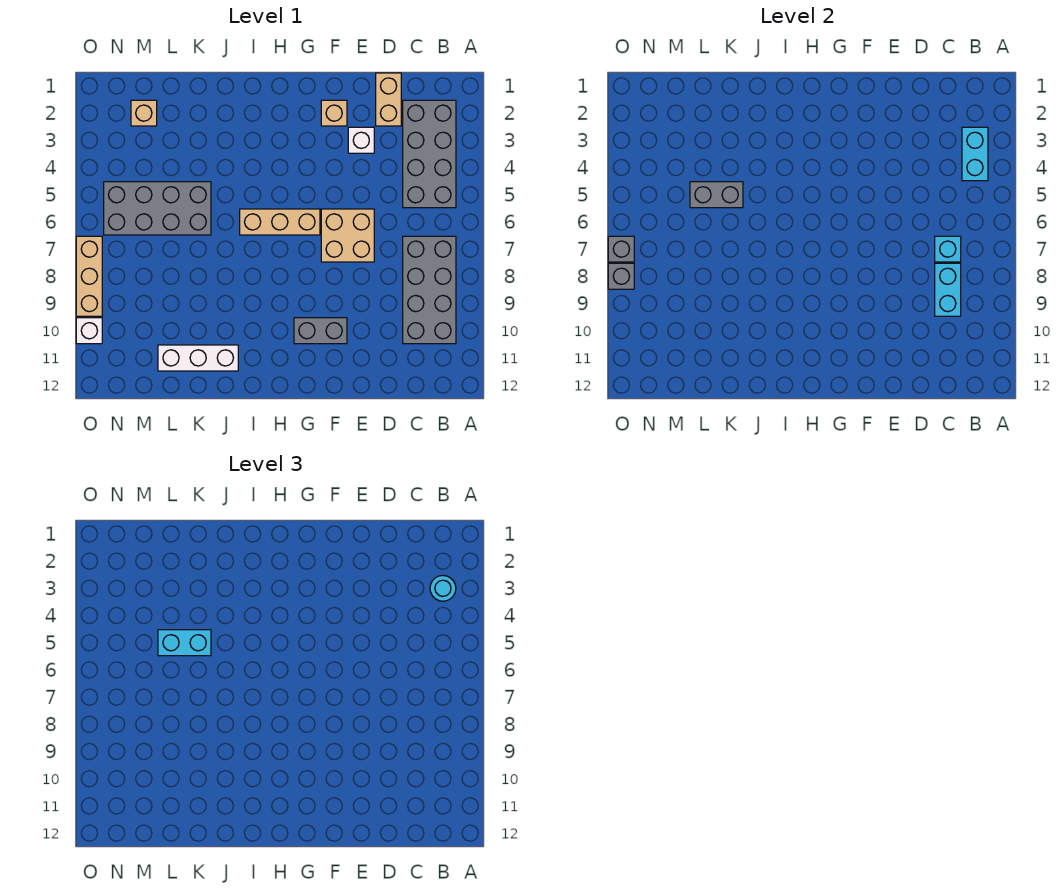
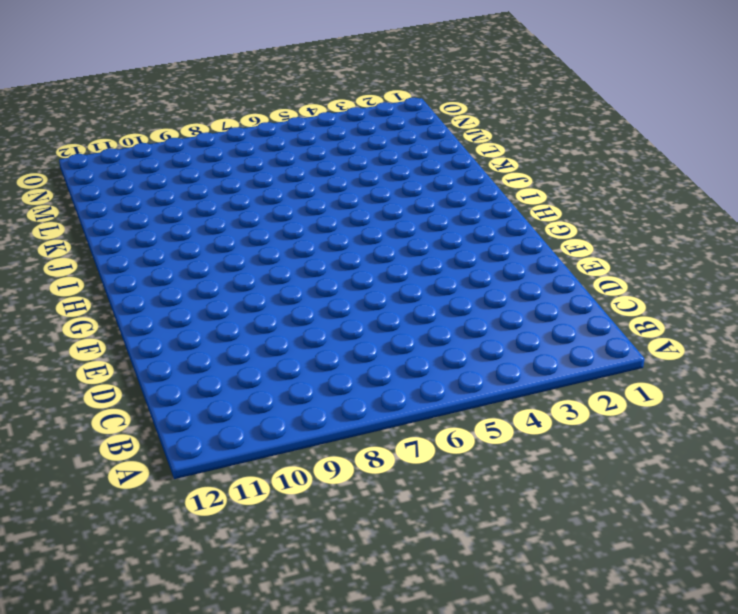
none -> grey 2x4 brick [403,100,456,208]
none -> grey 2x4 brick [403,236,456,344]
none -> tan 1x2 brick [376,73,401,126]

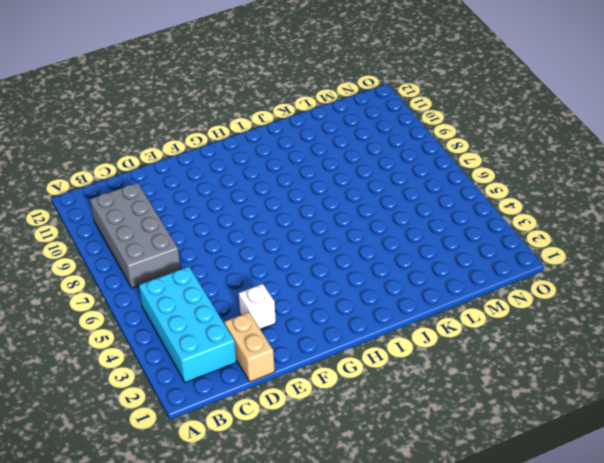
cyan 2x4 brick [139,267,236,383] -> grey 2x4 brick [403,100,456,208]
none -> tan 2x2 brick [321,209,374,262]
none -> tan 1x1 brick [321,100,347,126]
none -> grey 1x2 brick [294,318,347,344]

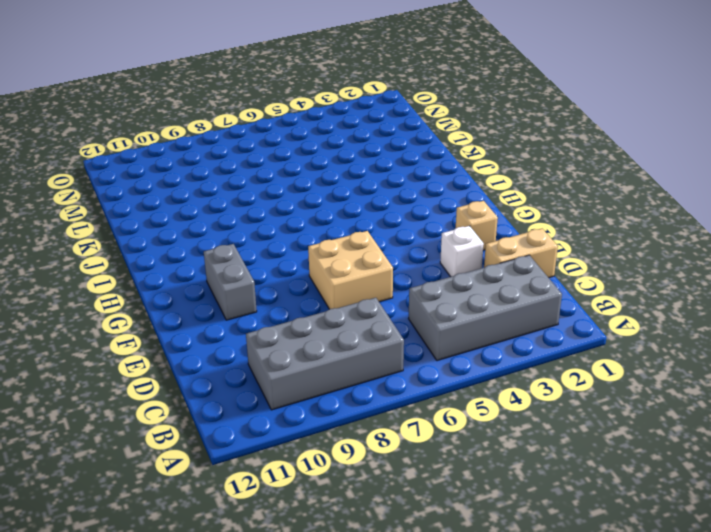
none -> tan 1x3 brick [240,209,320,235]
none -> white 1x3 brick [158,345,238,371]
none -> grey 2x4 brick [104,182,211,235]

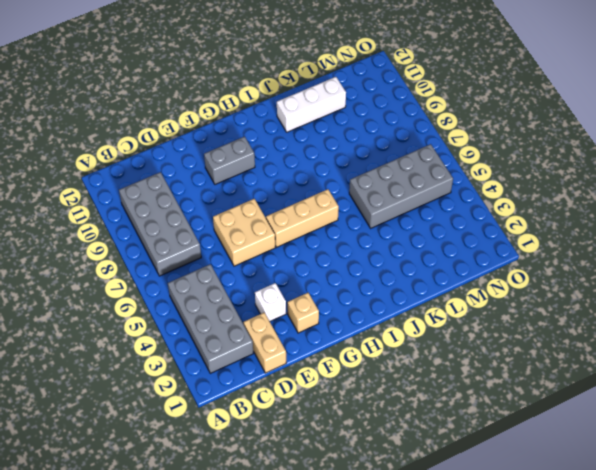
none -> tan 1x1 brick [131,100,157,126]
none -> tan 1x3 brick [76,236,102,316]
none -> white 1x1 brick [76,318,102,344]

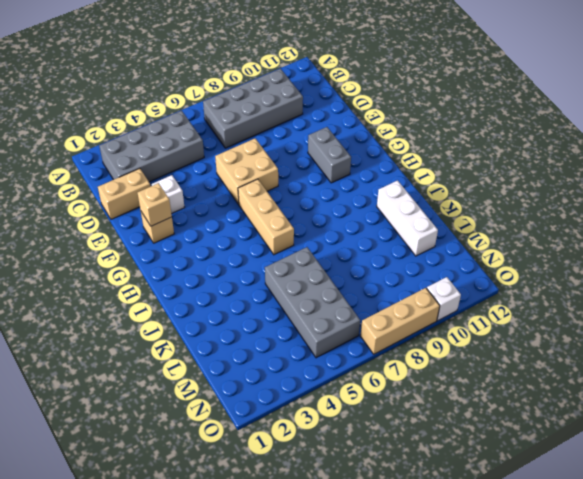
tan 1x1 brick [138,183,172,226] -> tan 1x1 brick moved to [131,100,157,126]
none -> cyan 1x2 brick [962,127,988,181]
none -> cyan 1x1 brick [935,236,961,262]
none -> cyan 1x2 brick [935,263,961,316]

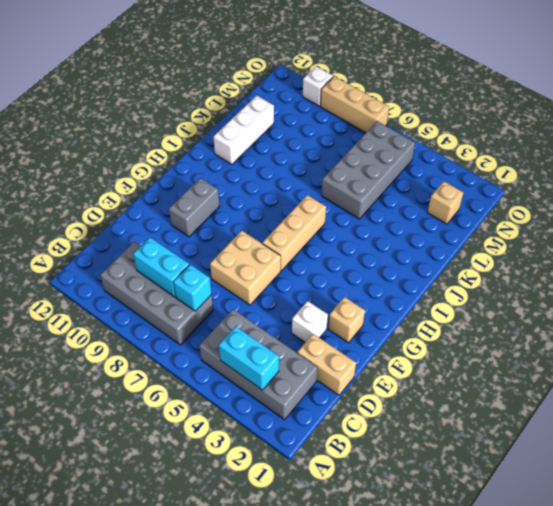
none -> grey 1x2 brick [690,182,743,208]
none -> grey 1x1 brick [608,236,634,262]
none -> grey 1x1 brick [608,263,634,289]

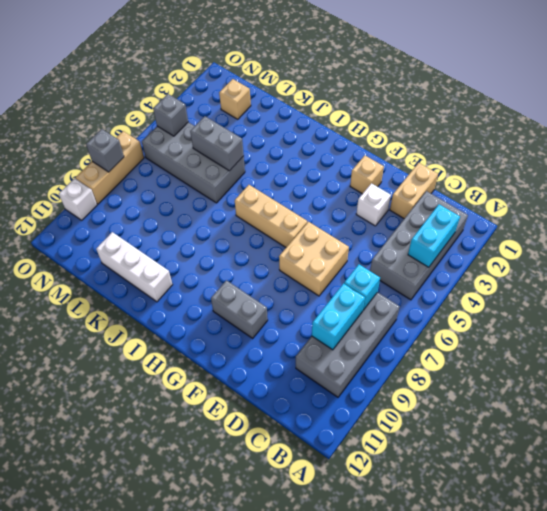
grey 1x1 brick [153,94,188,136] -> grey 1x1 brick moved to [608,236,634,262]
none -> cyan 1x1 round brick [430,576,456,601]
none -> cyan 1x2 brick [158,630,211,656]

